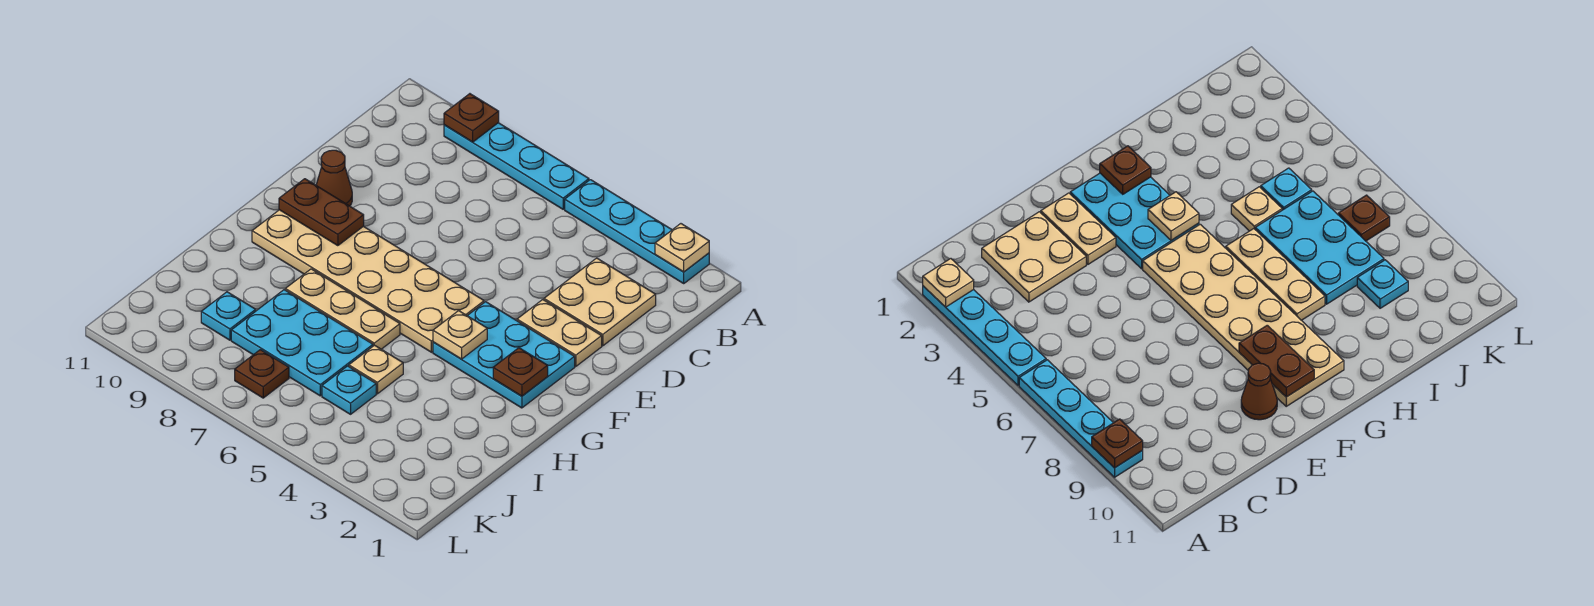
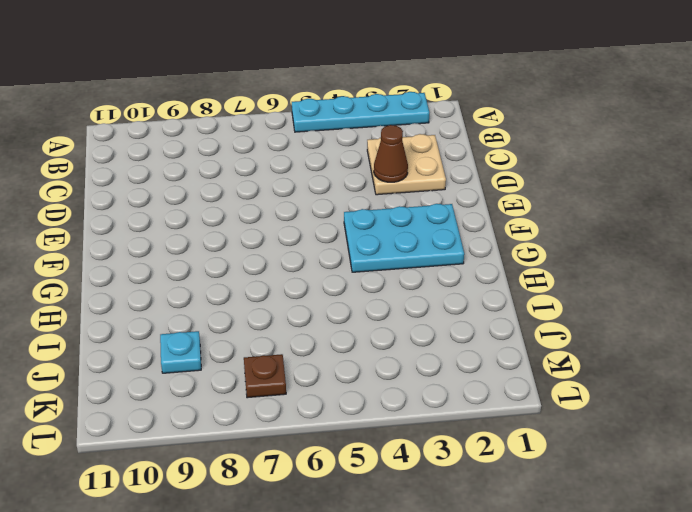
brown 1x1 cone [374,125,408,182] -> brown 1x1 cone moved to [316,150,352,206]
none -> cyan 1x4 plate [444,123,589,209]
none -> tan 1x2 plate [517,300,602,366]
none -> tan 2x6 plate [252,210,484,352]

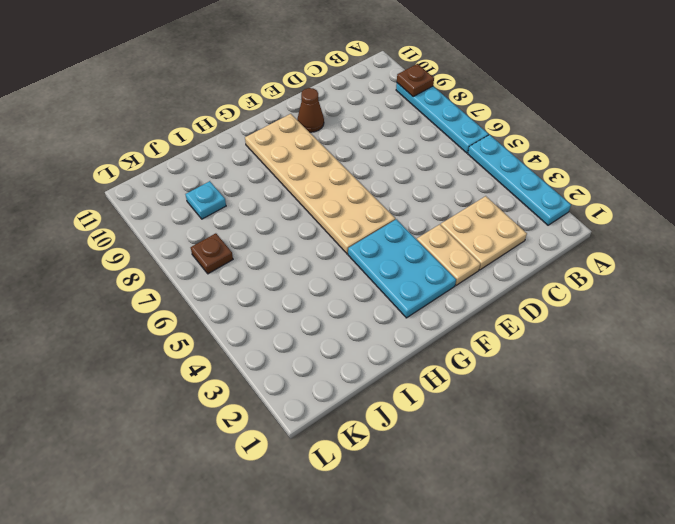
none -> tan 1x3 plate [285,269,400,349]
none -> tan 1x1 plate [349,345,403,394]
none -> cyan 2x3 plate [231,290,373,396]

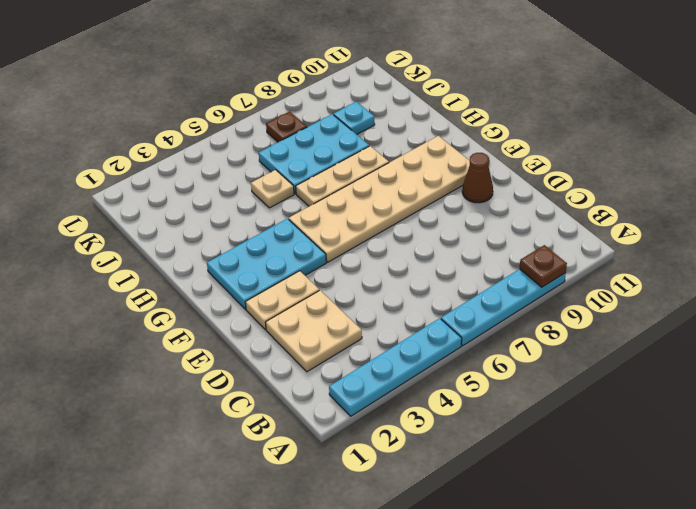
none -> cyan 1x1 plate [322,366,376,414]
none -> tan 1x1 plate [655,224,709,272]
none -> brown 1x2 plate [279,179,364,246]

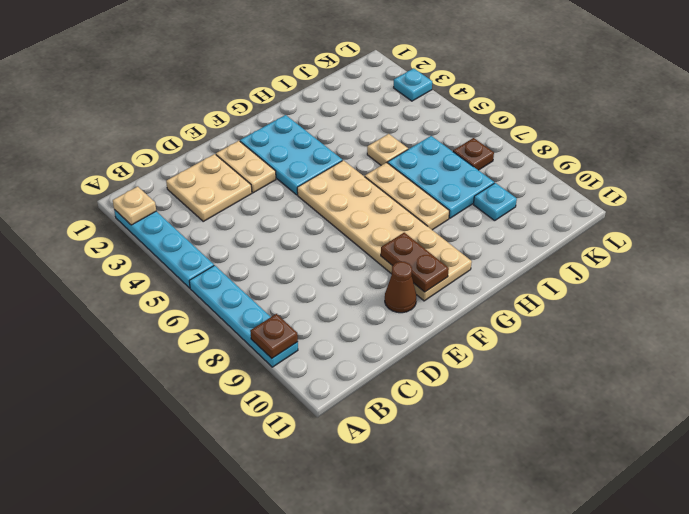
cyan 1x1 plate [394,68,432,101] -> cyan 1x1 plate moved to [322,366,376,414]
none -> brown 1x1 plate [493,348,548,396]
none -> tan 1x1 plate [433,311,487,359]

